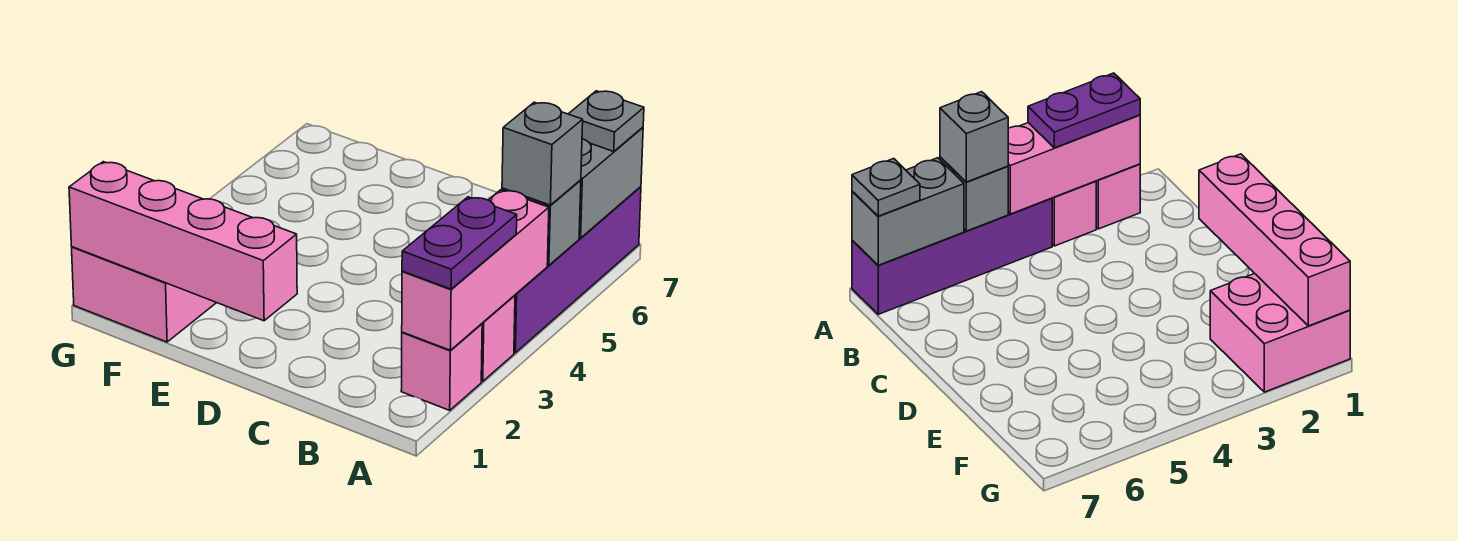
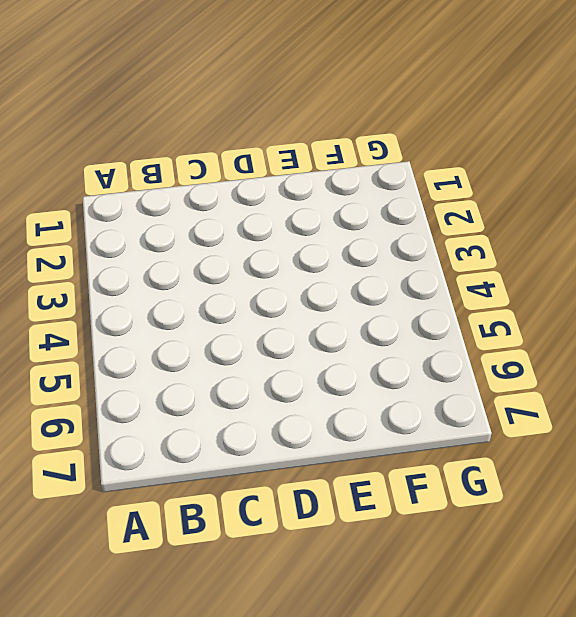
none -> pink 1x1 brick [401,324,482,410]
none -> pink 1x1 brick [481,295,515,381]

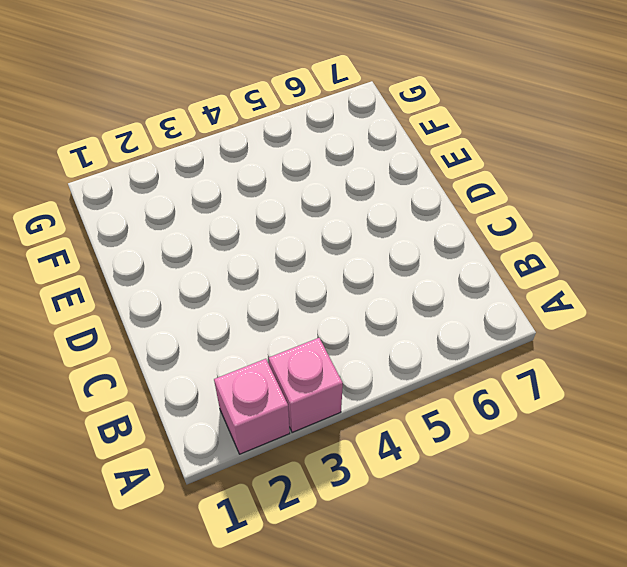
none -> purple 1x4 brick [514,187,641,353]
none -> pink 2x2 brick [72,247,216,342]

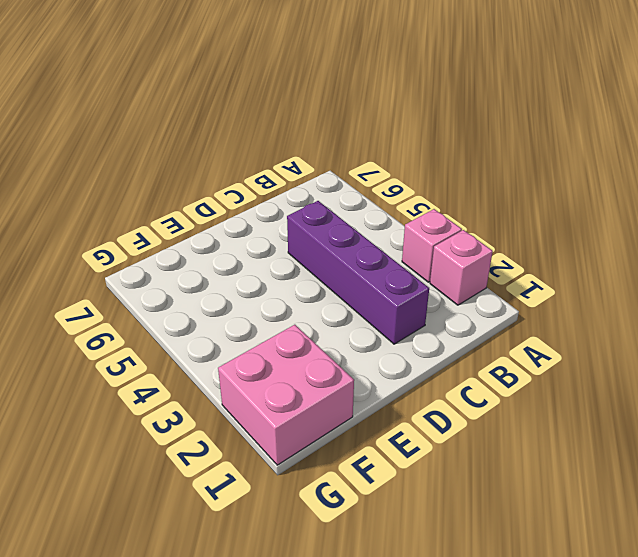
purple 1x4 brick [287,201,429,344] -> purple 1x4 brick moved to [514,187,641,353]
none -> pink 1x3 brick [402,190,549,350]
none -> grey 1x1 brick [502,180,581,265]

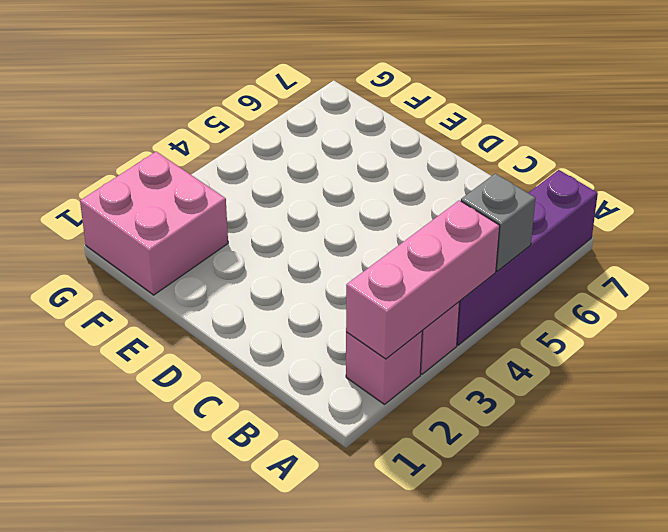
none -> grey 1x2 brick [579,127,643,238]
none -> pink 1x4 brick [69,162,297,321]

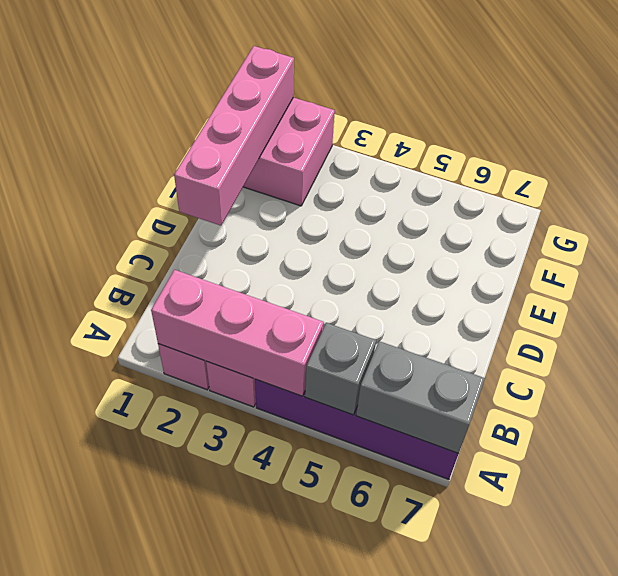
none -> purple 1x2 plate [402,197,517,289]
none -> grey 1x1 brick [502,102,583,205]

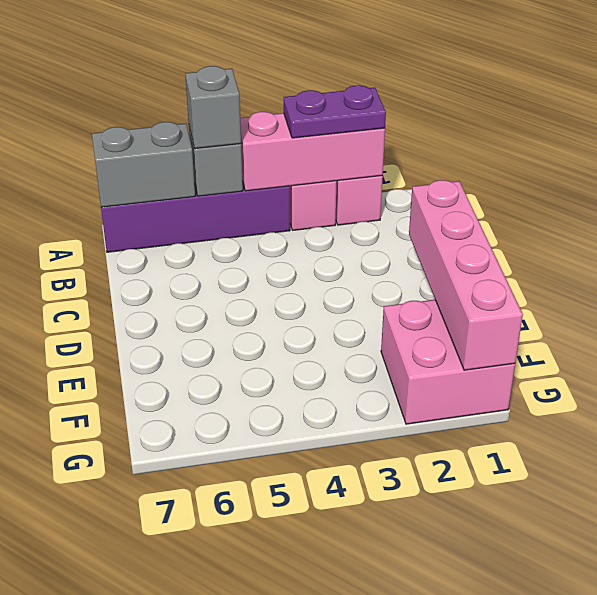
none -> grey 1x1 plate [569,91,644,152]

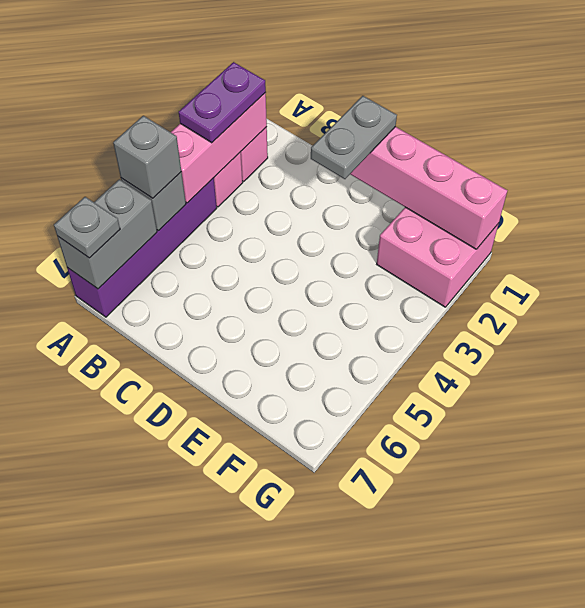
grey 1x2 plate [311,96,397,179] -> none

